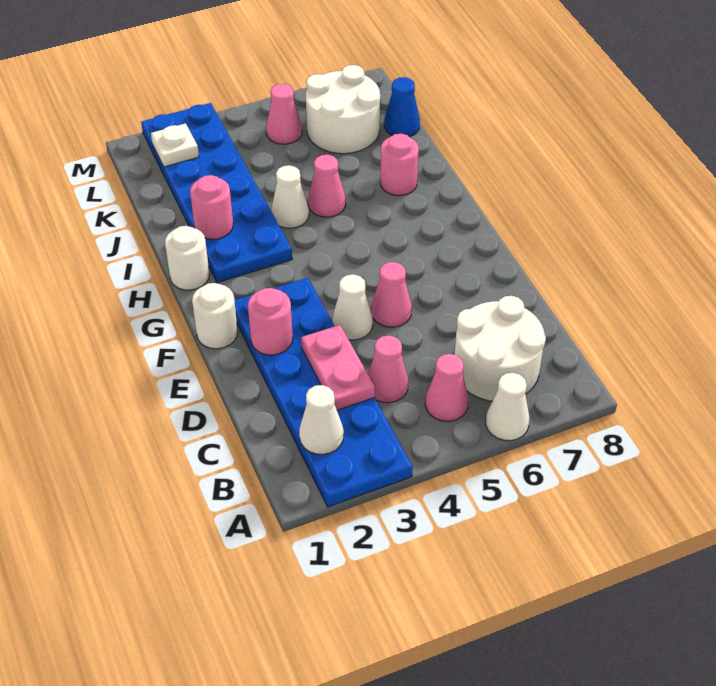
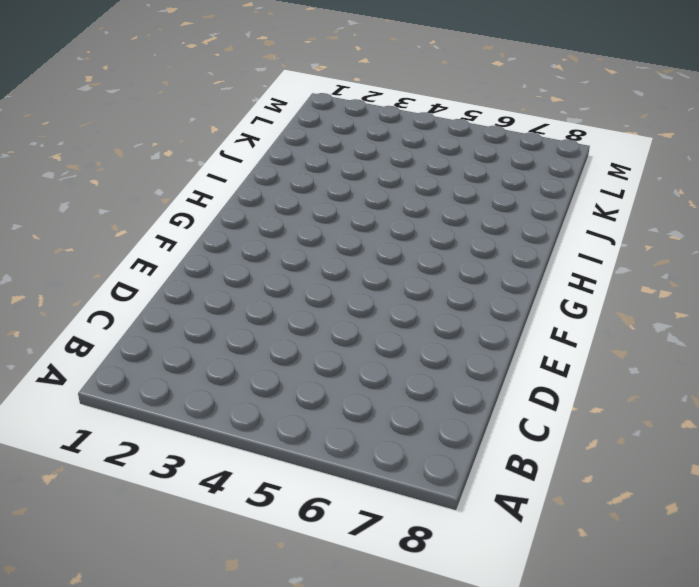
none -> blue 2x6 plate [235,278,413,507]
none -> white 1x1 cone [486,373,529,441]
none -> pink 1x1 cone [425,354,468,421]

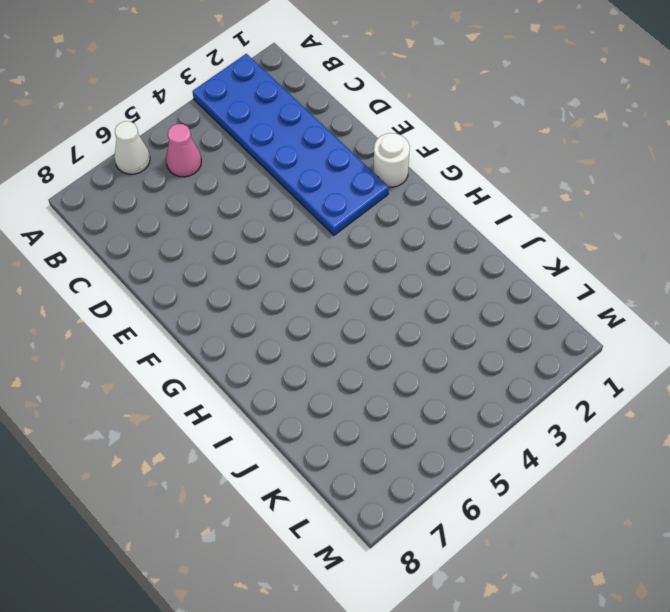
none -> white 2x2 round brick [454,296,546,401]
none -> pink 1x1 cone [368,335,408,403]
none -> white 1x1 cone [332,274,373,340]

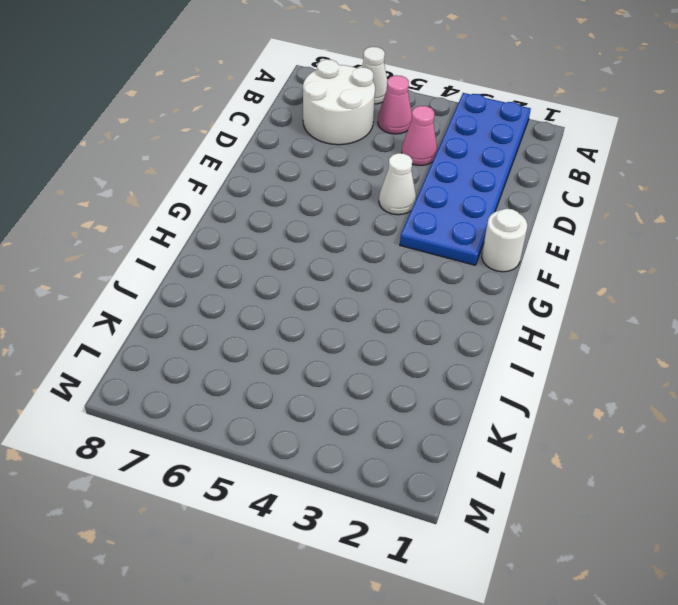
none -> pink 1x1 cone [371,262,412,327]
none -> white 1x1 round brick [165,226,210,290]
none -> blue 2x6 plate [141,103,292,283]

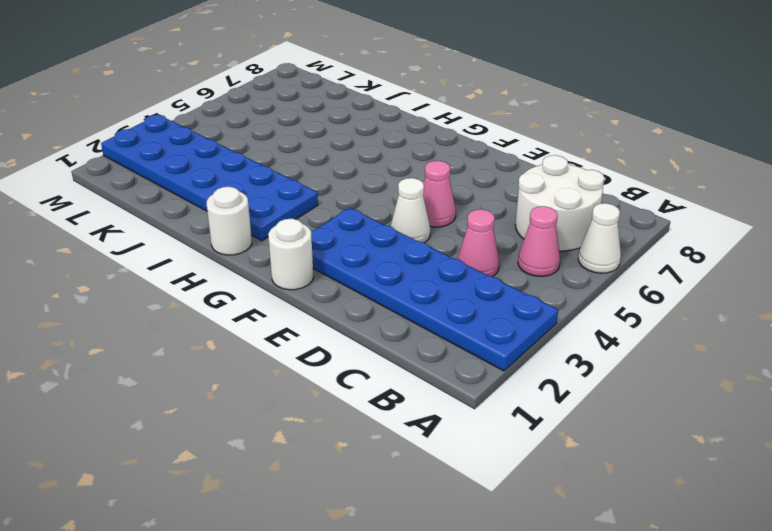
none -> white 1x1 cone [271,165,309,228]
none -> pink 1x1 cone [308,155,346,217]
none -> pink 1x1 round brick [380,134,419,196]

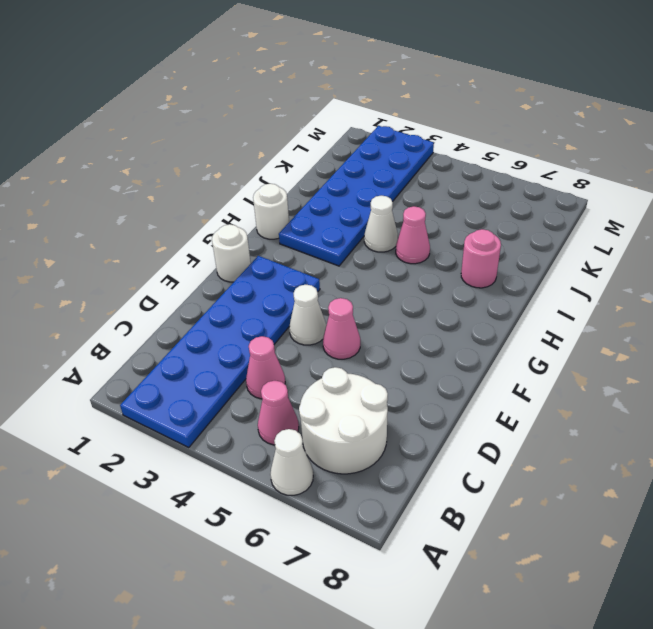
none -> white 2x2 round brick [306,65,380,154]
none -> blue 1x1 cone [384,77,420,137]
none -> pink 1x1 cone [266,84,302,144]

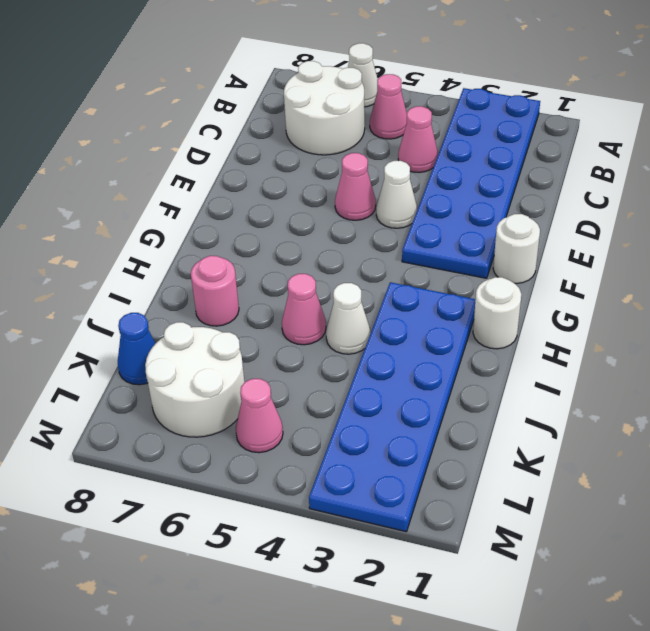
none -> white 1x1 cone [299,385,344,454]
none -> pink 1x2 plate [301,325,375,410]
none -> pink 1x1 round brick [248,288,293,355]

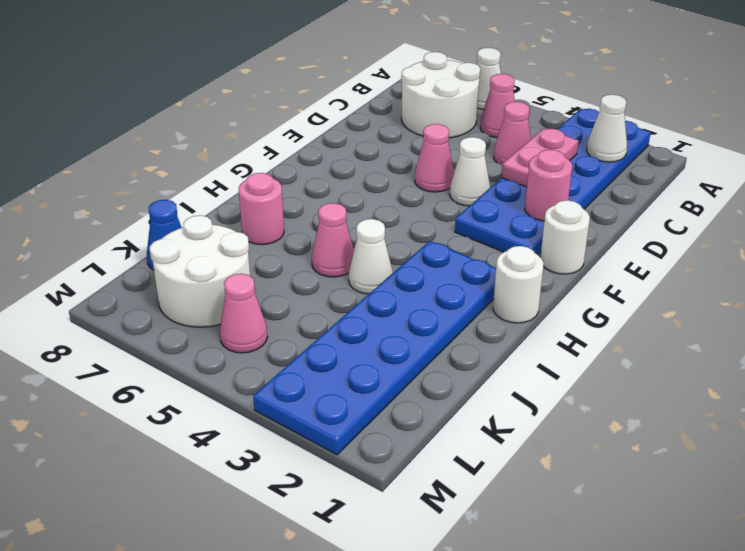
none -> pink 1x1 round brick [190,175,233,239]
none -> white 1x1 plate [151,123,199,167]

